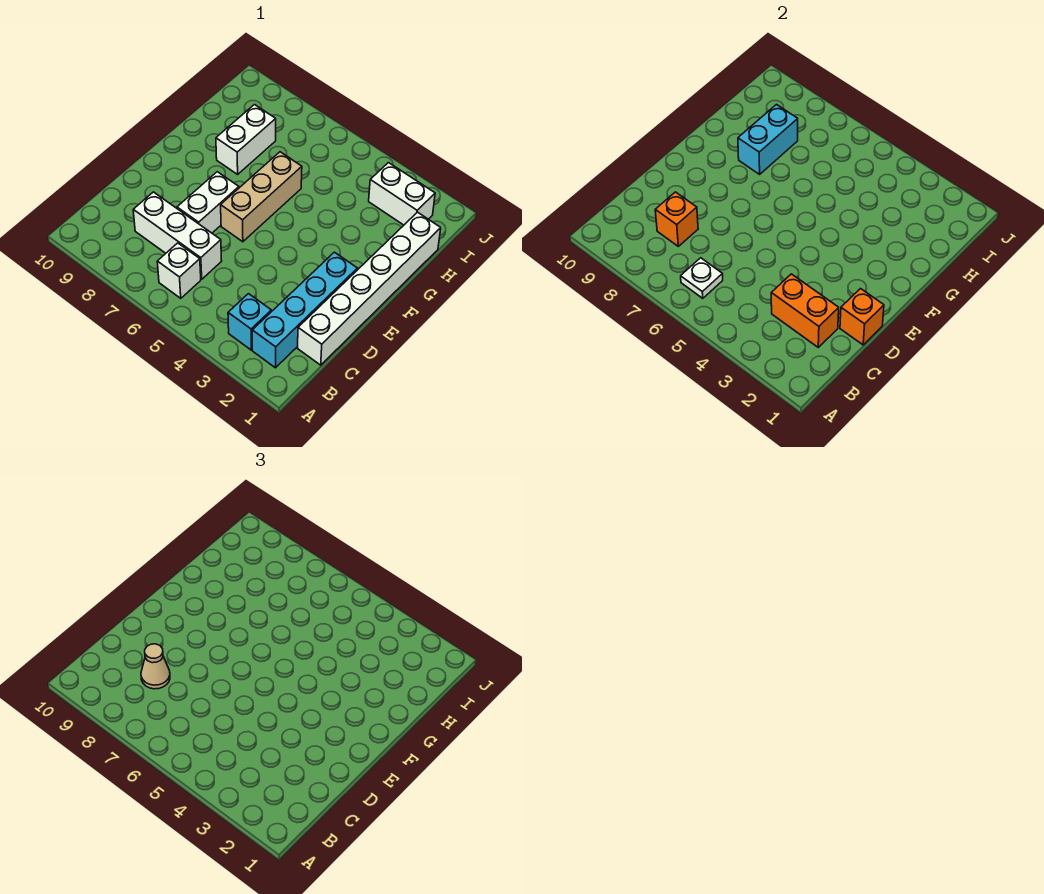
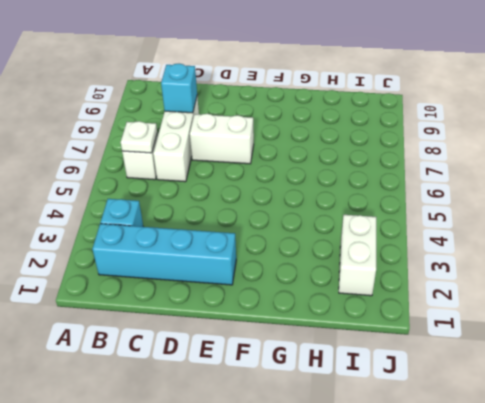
cyan 1x1 brick [161,64,197,113] -> orange 1x1 brick [655,192,698,246]
none -> white 1x6 brick [298,212,441,365]
none -> tan 1x3 brick [221,152,302,242]
none -> white 1x2 brick [216,105,276,174]

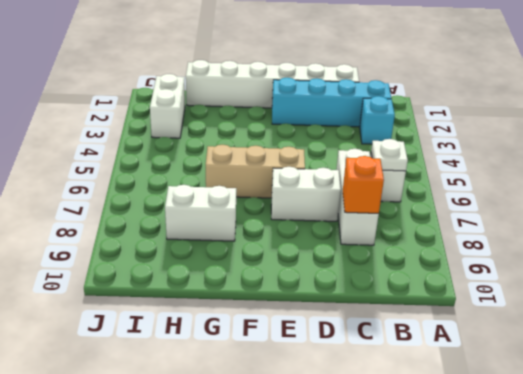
none -> orange 1x2 brick [771,274,839,347]
none -> orange 1x1 brick [840,289,884,345]
none -> cyan 1x2 brick [738,105,798,174]

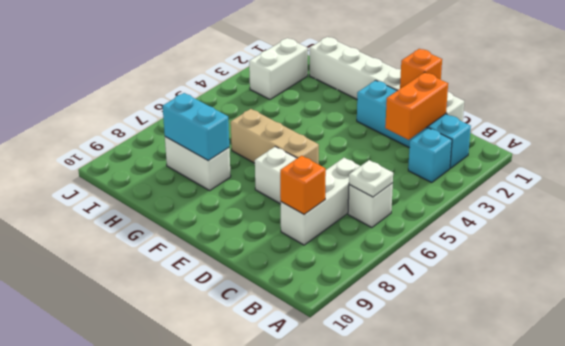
none -> tan 1x1 cone [141,644,170,689]

